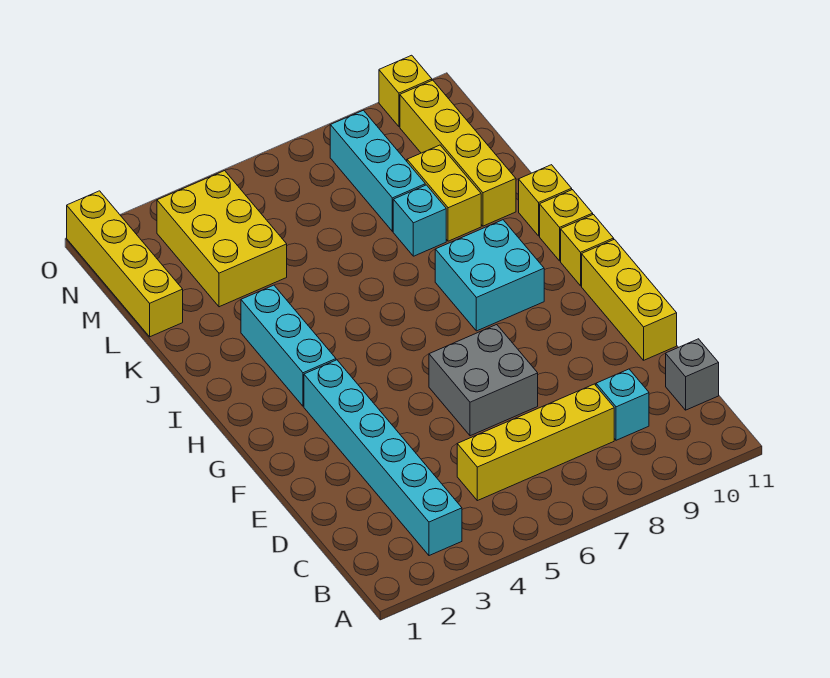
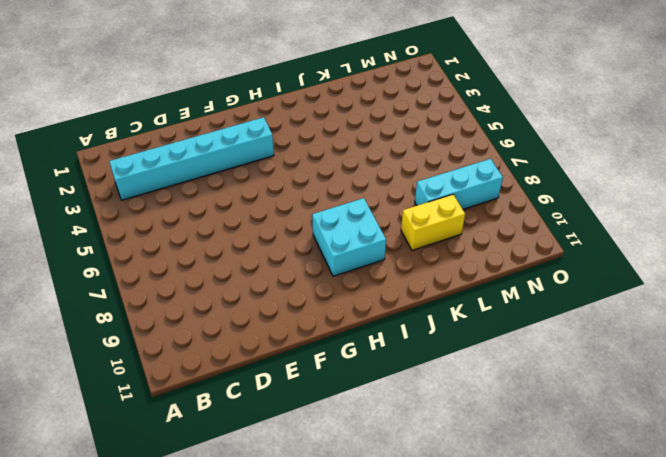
none -> yellow 1x4 brick [457,384,614,501]
none -> cyan 1x1 brick [596,369,649,440]
none -> grey 1x1 brick [666,339,719,410]

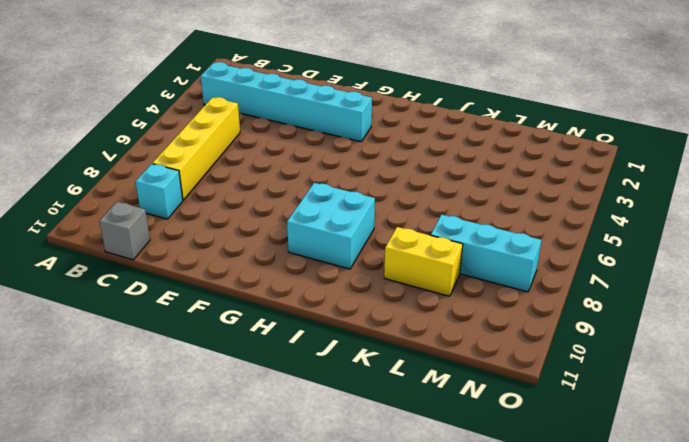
none -> grey 2x2 brick [429,325,538,436]
none -> yellow 1x3 brick [582,239,677,360]
none -> cyan 1x3 brick [241,285,336,406]

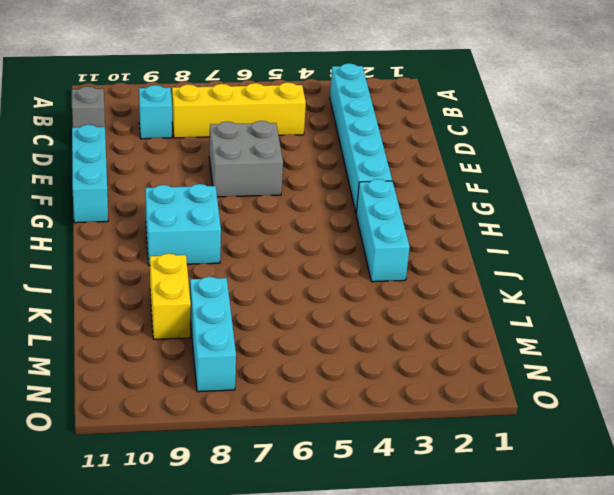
cyan 1x3 brick [72,125,108,223] -> yellow 1x3 brick [582,239,677,360]
none -> yellow 1x1 brick [561,215,614,286]
none -> yellow 1x1 brick [540,190,593,261]
none -> yellow 1x1 brick [519,165,572,236]

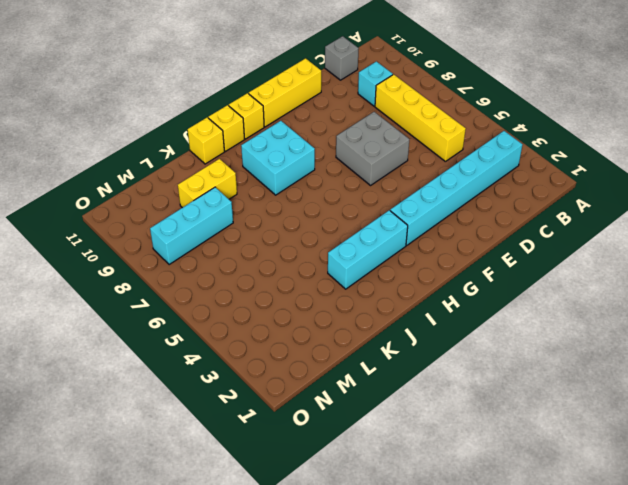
none -> cyan 1x1 brick [393,185,446,256]
none -> yellow 1x4 brick [400,80,516,226]
none -> yellow 1x4 brick [67,191,183,337]

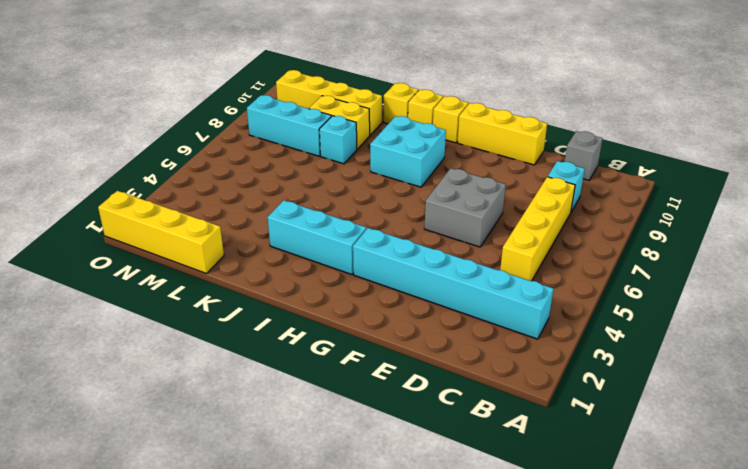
none -> yellow 2x3 brick [157,171,287,307]
none -> yellow 1x1 brick [379,55,432,127]

